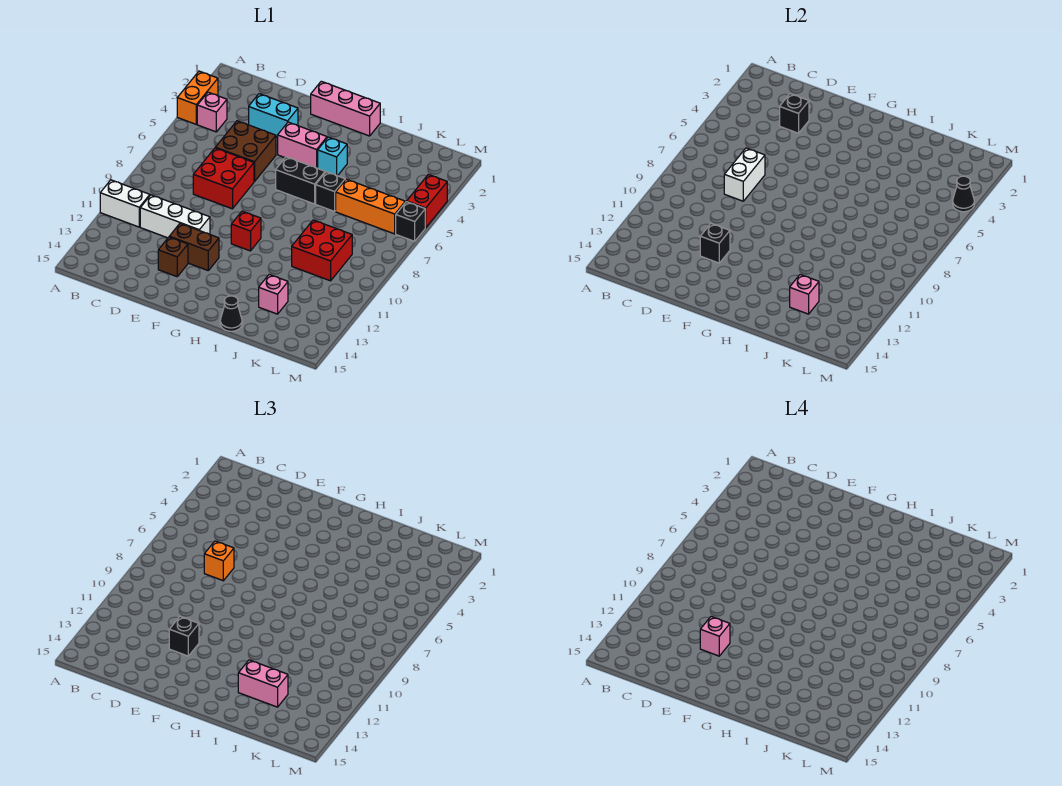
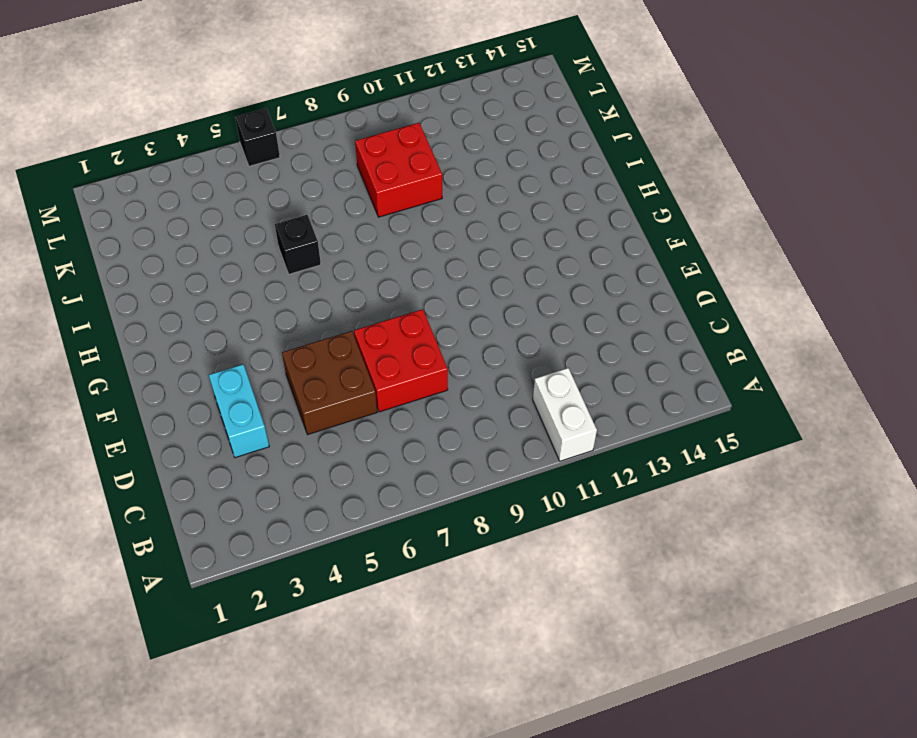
none -> orange 1x2 brick [177,71,218,124]
none -> pink 1x1 brick [197,92,227,132]
none -> white 1x3 brick [140,195,210,238]
none -> brown 1x2 brick [169,224,219,270]

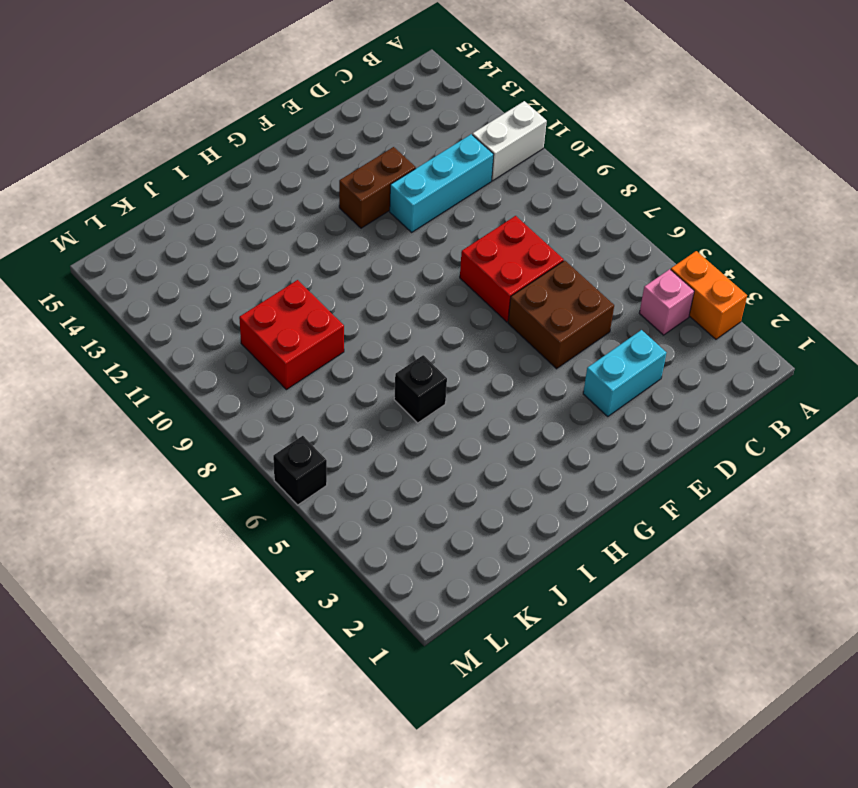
cyan 1x3 brick [390,134,494,232] -> white 1x3 brick [140,195,210,238]
none -> brown 1x1 brick [158,237,188,277]
none -> pink 1x3 brick [311,81,380,136]
none -> pink 1x2 brick [278,122,327,168]
none -> black 1x2 brick [276,157,325,204]

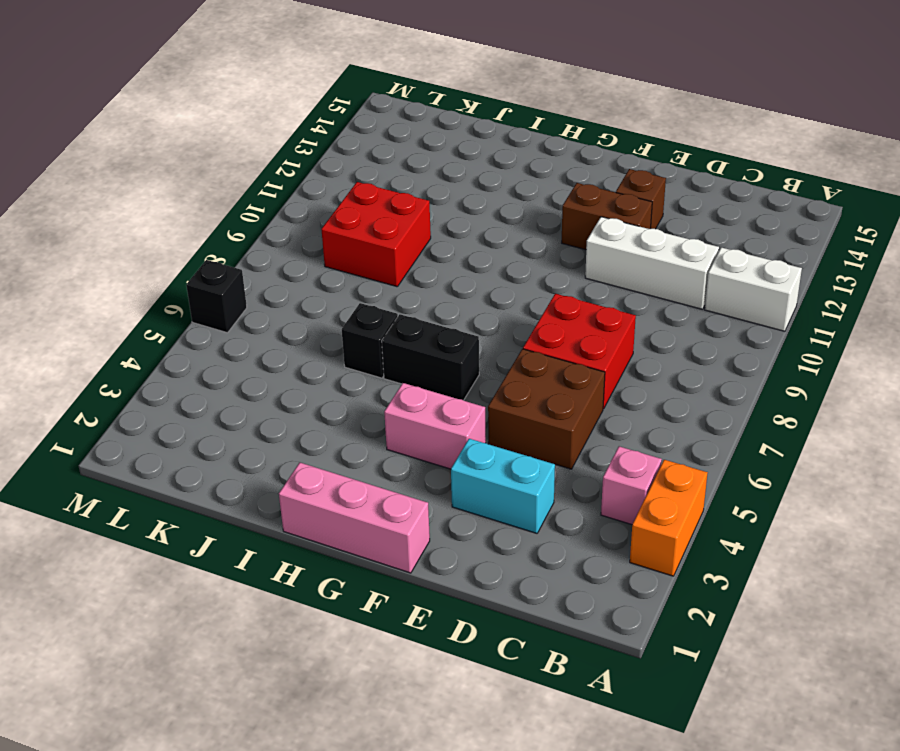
none -> red 1x1 brick [231,211,261,251]
none -> cyan 1x1 brick [318,137,347,176]
none -> black 1x1 cone [220,296,242,331]
none -> orange 1x3 brick [336,179,405,234]

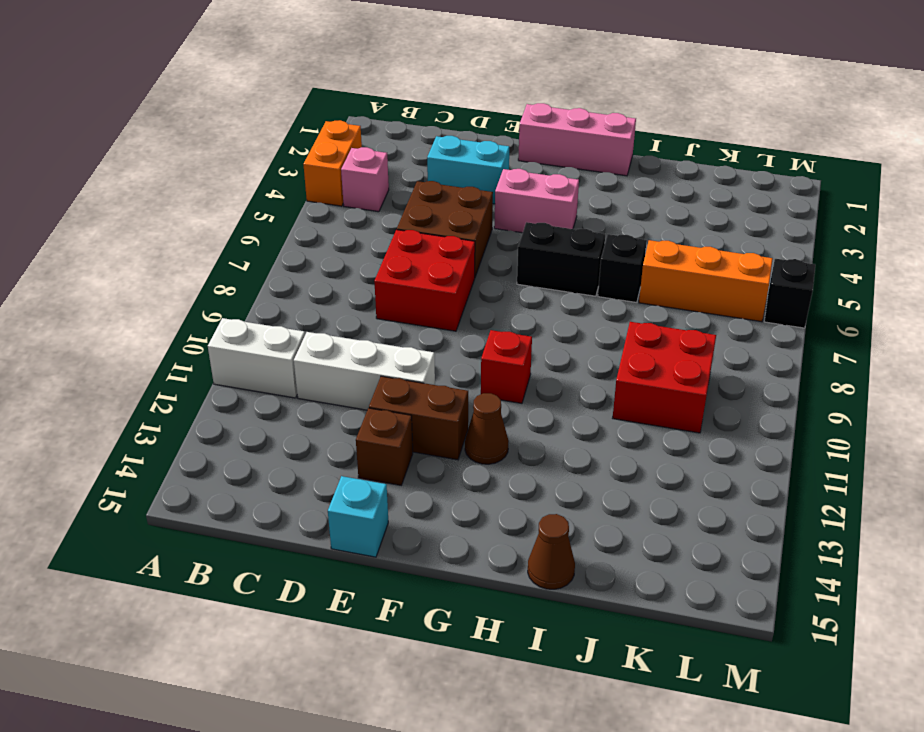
cyan 1x1 brick [328,476,388,557] -> cyan 1x1 brick moved to [318,137,347,176]
brown 1x1 cone [465,393,509,464] -> none
brown 1x1 cone [528,514,575,589] -> black 1x1 cone [220,296,242,331]
none -> pink 1x1 brick [259,274,288,314]
none -> red 1x2 brick [407,174,447,228]
none -> black 1x1 brick [780,94,809,133]
none -> white 1x2 brick [724,148,765,201]

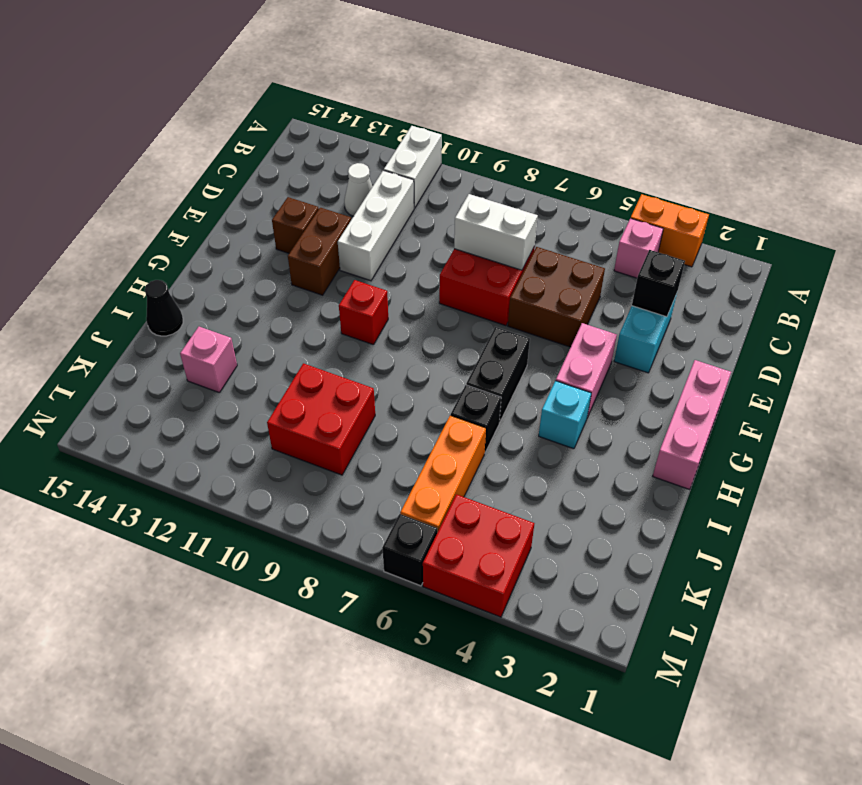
white 1x1 cone [344,163,373,216] -> none
red 2x2 brick [423,494,534,617] -> red 1x2 brick [407,174,447,228]
none -> black 1x1 brick [700,224,730,263]
none -> pink 1x1 brick [790,274,819,314]
none -> black 1x1 cone [953,176,974,212]
none -> orange 1x1 brick [204,541,234,581]

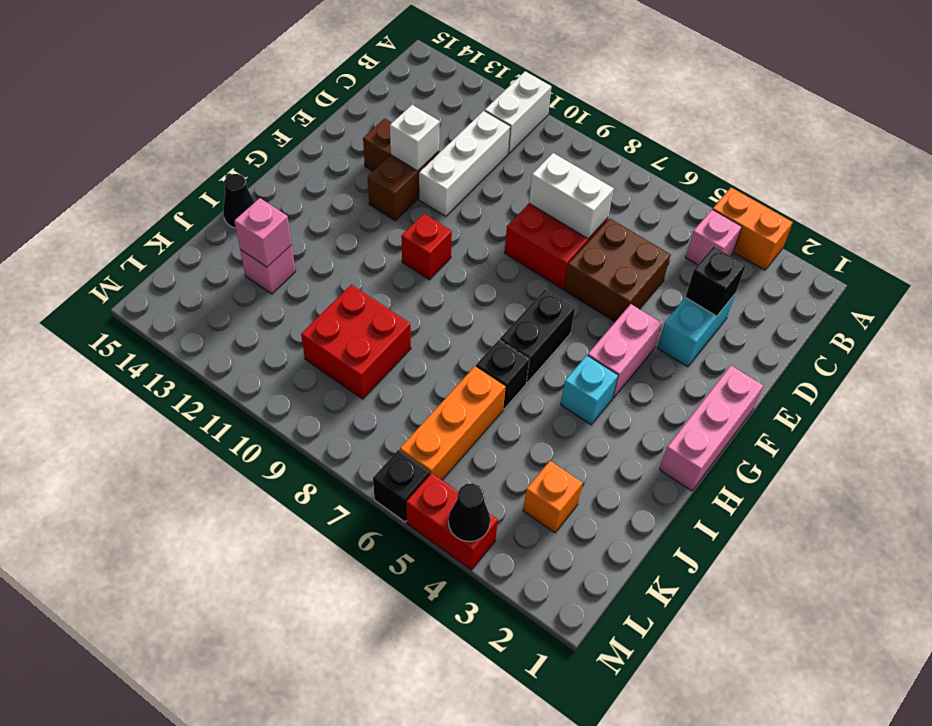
white 1x1 brick [390,105,440,171] -> black 1x1 brick [700,224,730,263]
orange 1x1 brick [523,461,583,533] -> orange 1x1 brick moved to [204,541,234,581]
none -> black 1x1 brick [169,617,199,656]
none -> pink 1x2 brick [238,660,288,707]
none -> pink 1x1 brick [700,617,730,656]

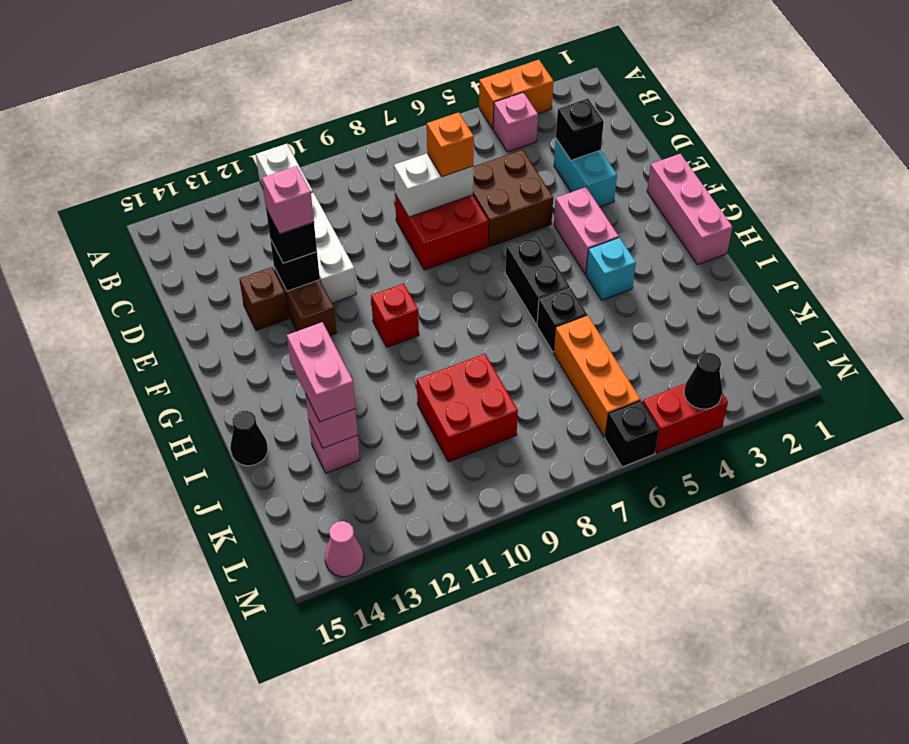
pink 1x1 cone [325,521,364,577] -> none

